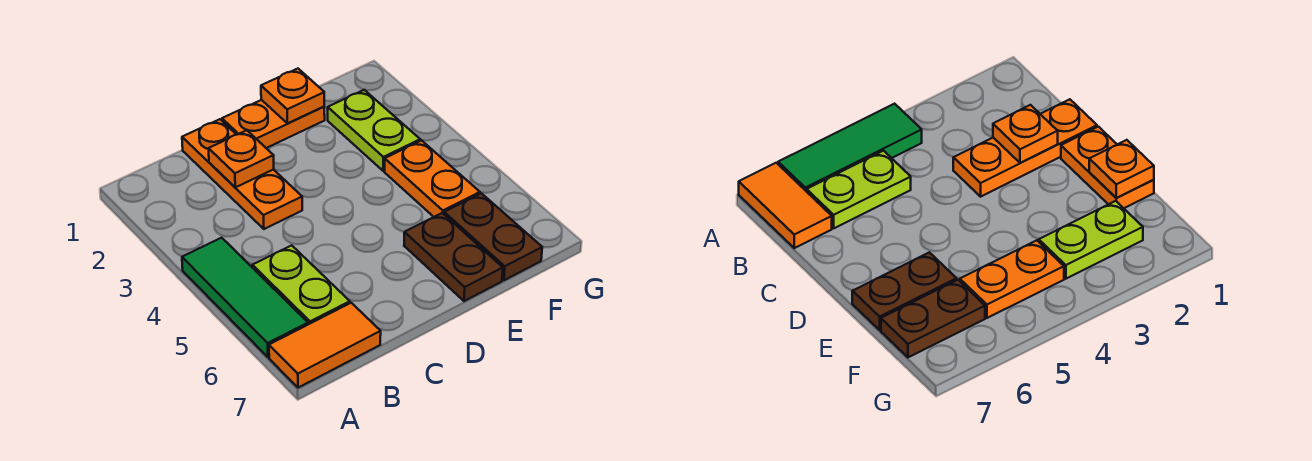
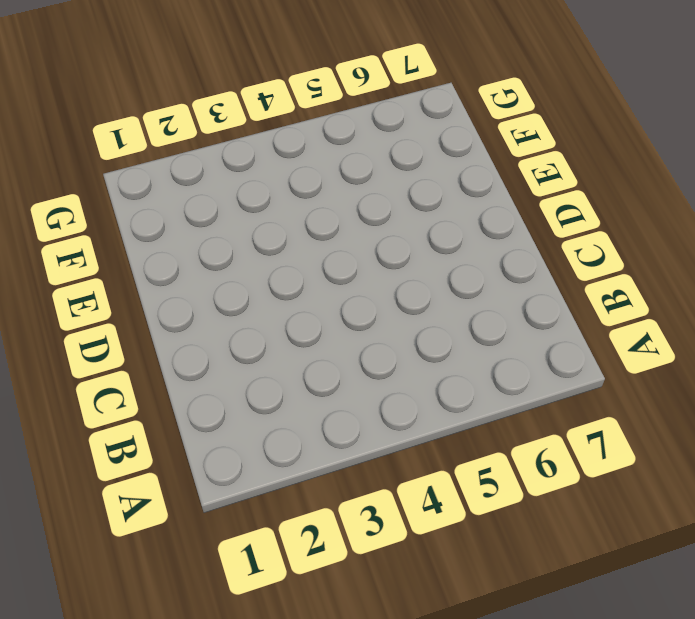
none -> green 1x3 tile [182,238,308,357]
none -> orange 1x2 tile [269,303,381,388]

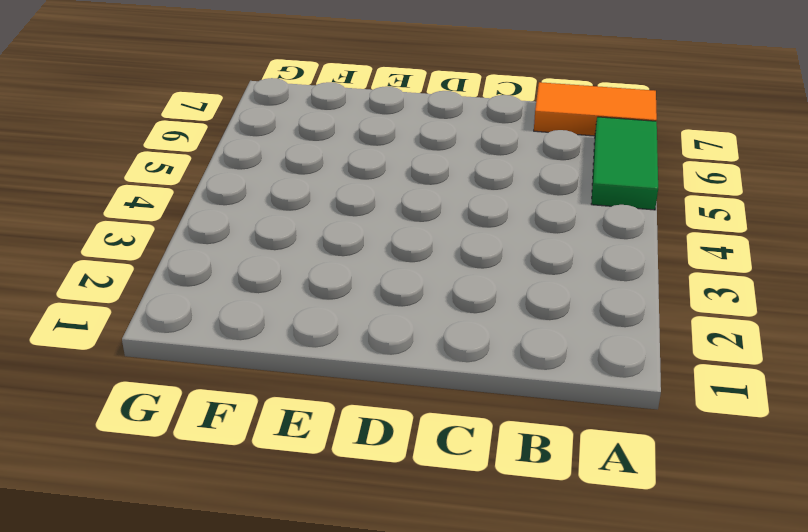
green 1x2 tile [592,117,658,210] -> green 1x3 tile [182,238,308,357]
none -> lime 1x2 plate [252,245,350,324]
none -> orange 1x3 plate [182,119,302,229]

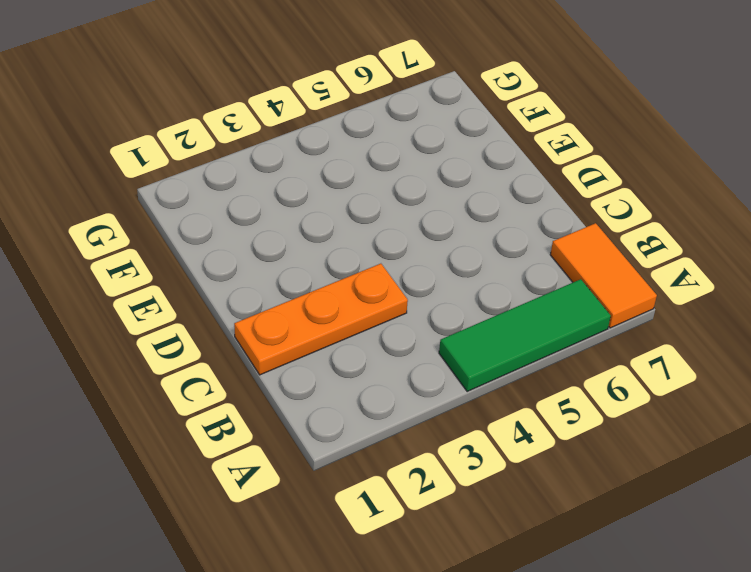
none -> lime 1x2 plate [252,245,350,324]
none -> orange 1x2 plate [222,100,325,148]

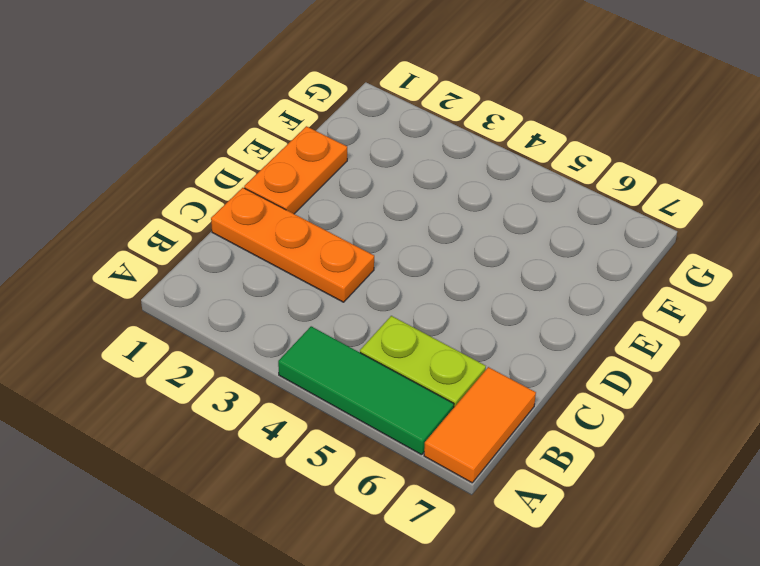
none -> brown 1x2 plate [404,213,503,301]
none -> lime 1x2 plate [328,90,420,171]

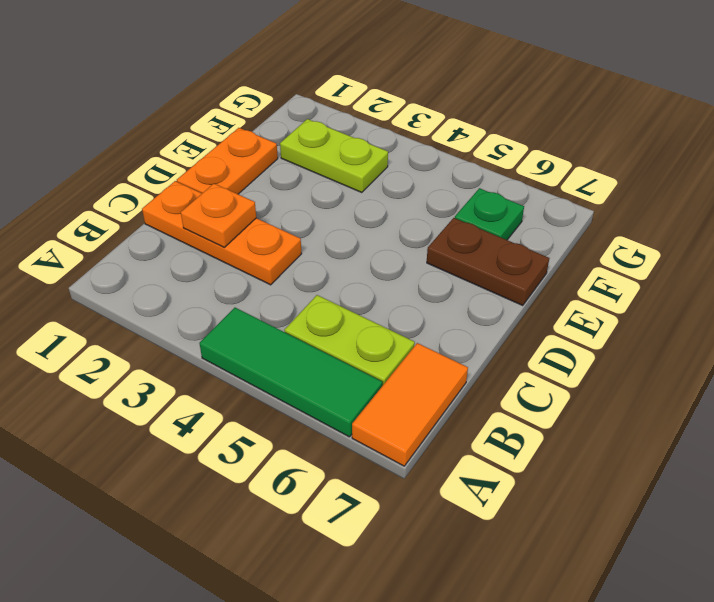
green 1x1 plate [455,188,524,240] -> brown 1x2 plate [444,193,542,280]
none -> orange 1x2 plate [384,141,480,217]
none -> orange 1x1 plate [261,69,324,123]

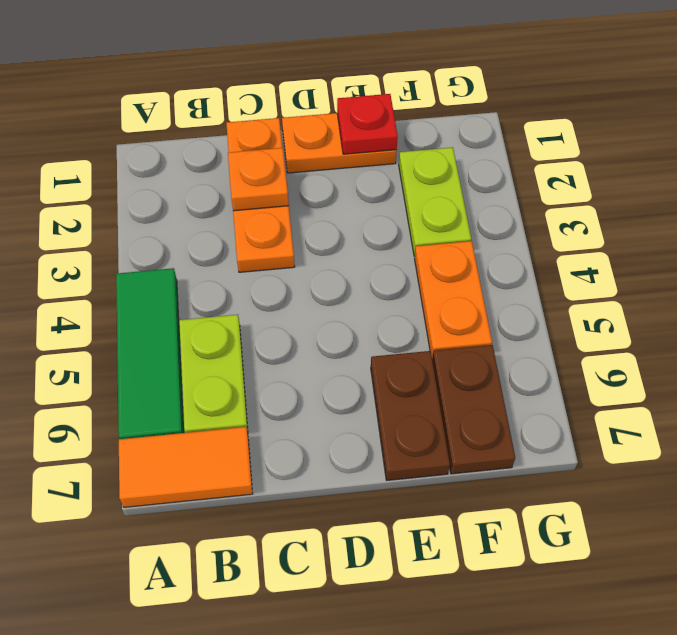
red 1x1 plate [337,94,398,154] -> orange 1x1 plate [261,69,324,123]

